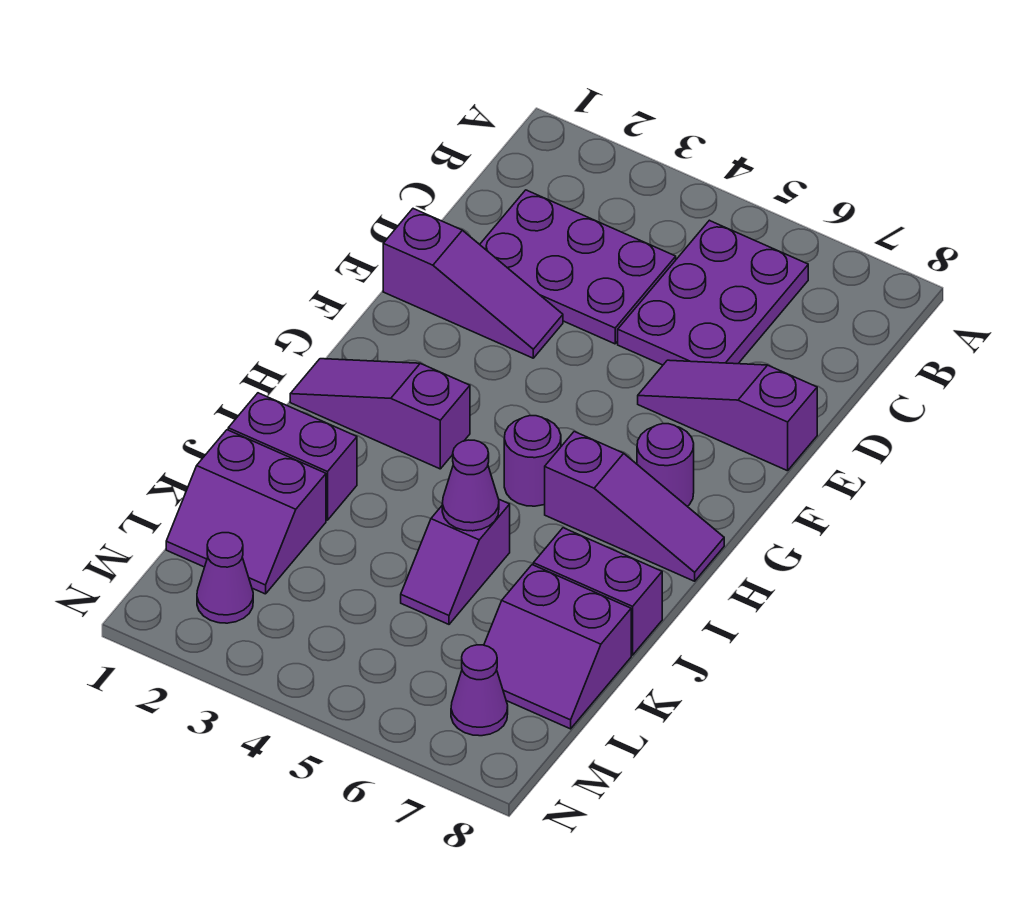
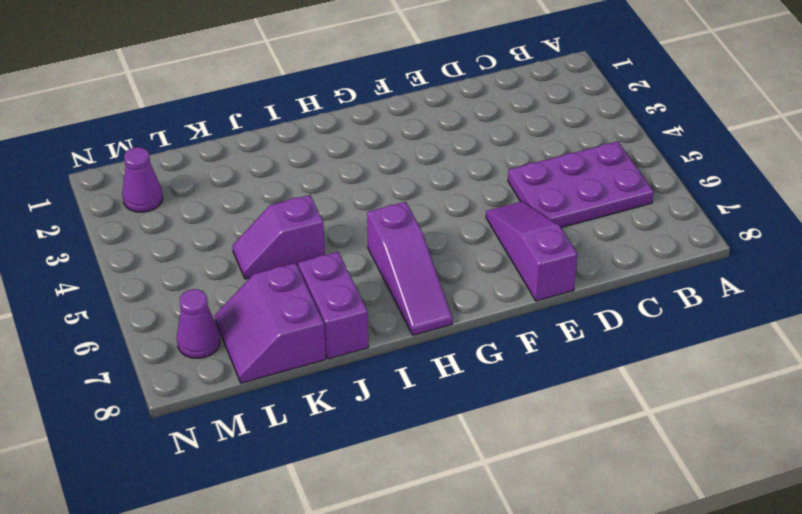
none -> purple 2x3 plate [480,190,676,344]
none -> purple 1x3 slope [383,209,563,358]
none -> purple 1x1 round brick [637,424,694,506]

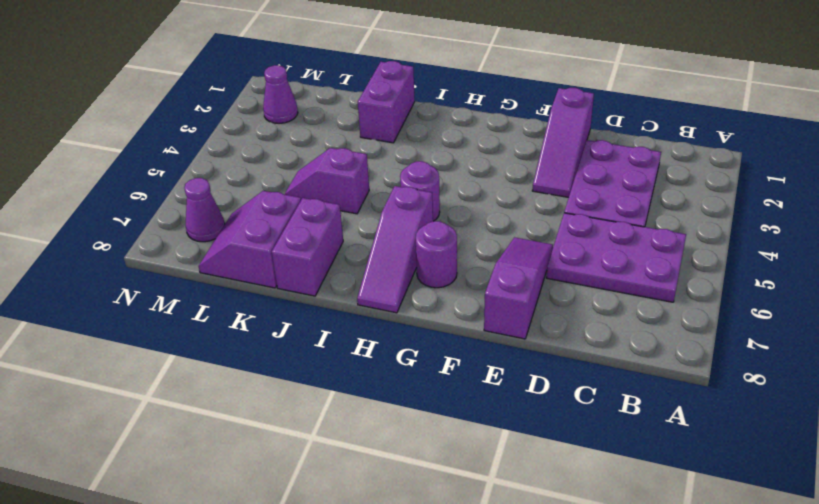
none -> purple 1x3 slope [290,359,470,469]
none -> purple 2x2 slope [166,430,326,594]
none -> purple 1x1 cone [442,440,499,531]

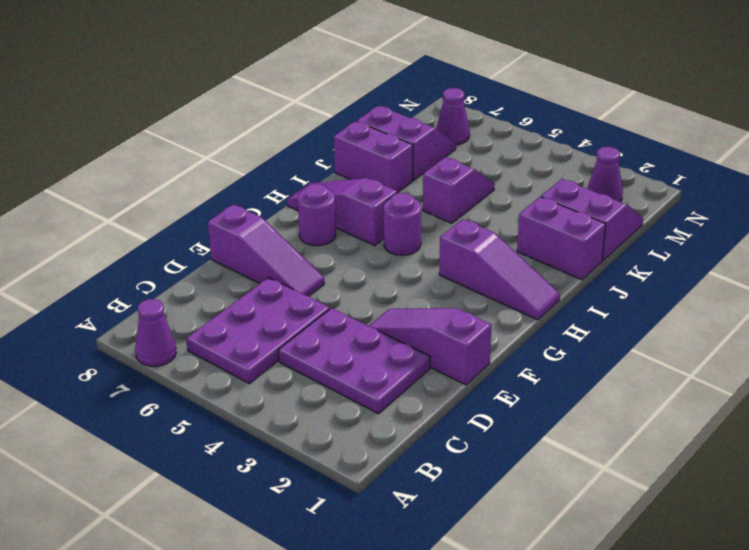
purple 1x1 cone [135,299,176,366] -> purple 1x1 cone moved to [442,440,499,531]

